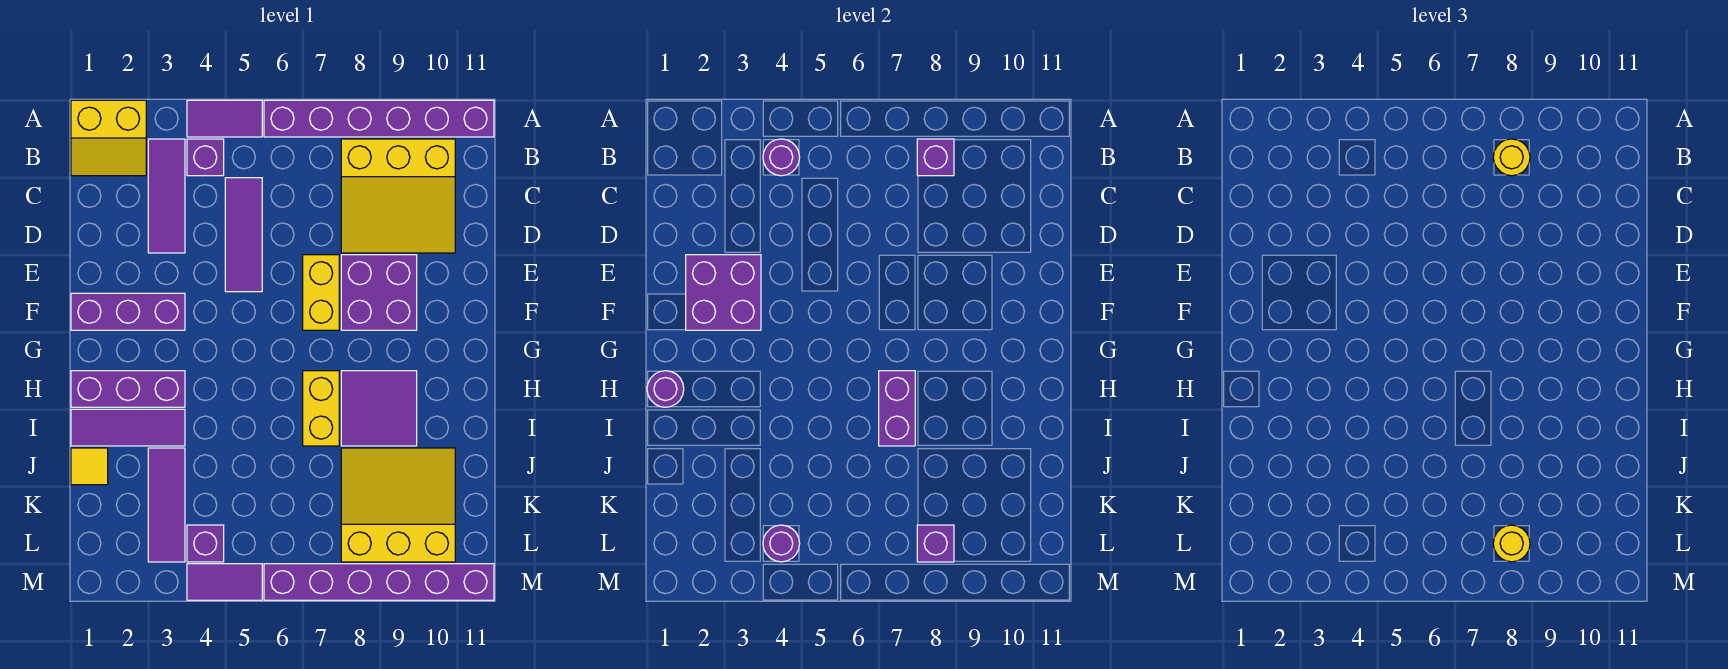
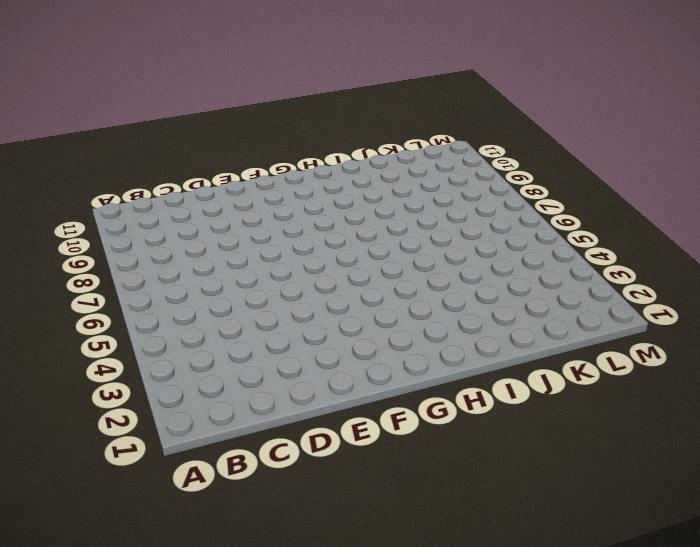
none -> yellow 2x2 slope [71,100,146,176]
none -> purple 1x2 tile [187,100,262,137]
none -> purple 1x6 brick [264,100,494,137]

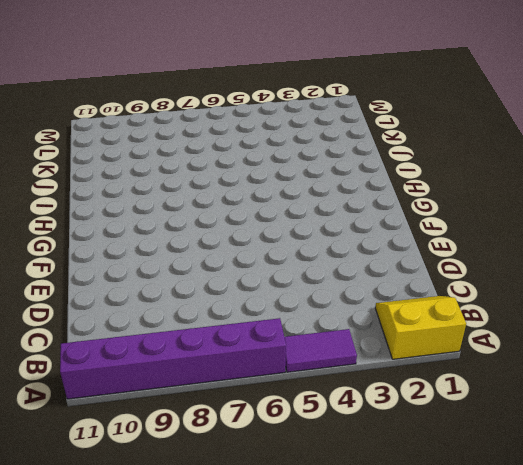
none -> purple 1x3 tile [148,139,185,253]
none -> purple 1x1 brick [187,139,224,176]
none -> yellow 3x3 slope [341,139,455,253]

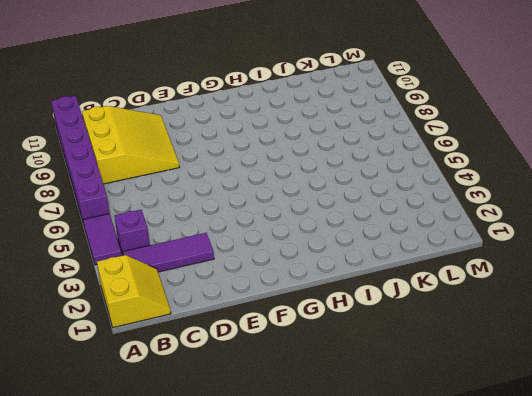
none -> purple 1x3 tile [225,178,262,292]
none -> yellow 1x2 brick [303,255,339,330]
none -> purple 2x2 brick [341,255,417,330]

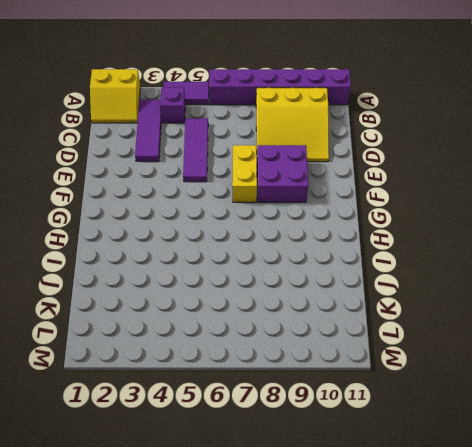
none -> purple 1x3 brick [71,293,185,330]
none -> purple 1x3 brick [71,371,185,407]
none -> yellow 1x2 brick [303,371,339,446]

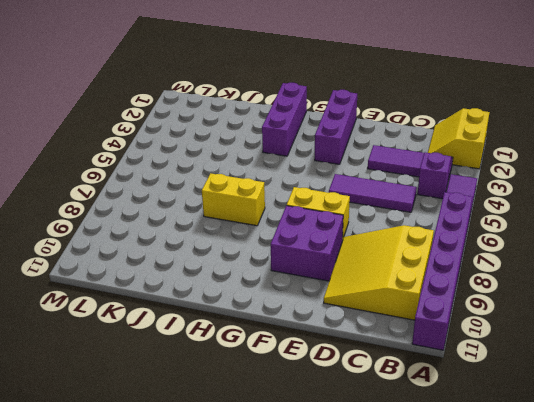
none -> purple 2x2 tile [341,371,417,446]
none -> purple 1x3 tile [71,409,185,446]
none -> yellow 1x1 tile [71,448,108,485]

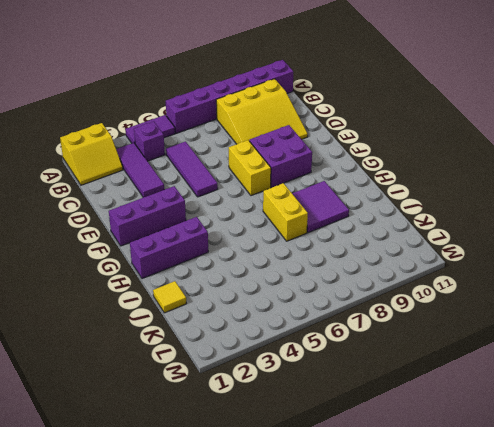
none -> purple 1x3 tile [71,409,185,446]
none -> purple 1x3 tile [148,448,185,562]
none -> yellow 3x3 slope [341,448,455,562]

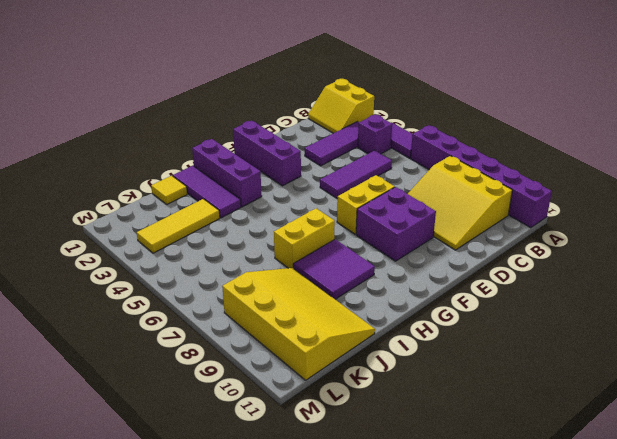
yellow 1x3 tile [137,199,220,253] -> purple 1x3 tile [148,448,185,562]
yellow 3x4 slope [222,268,375,380] -> yellow 3x3 slope [341,448,455,562]
none -> purple 1x1 brick [187,525,224,562]
none -> purple 1x2 tile [187,564,262,600]
none -> purple 1x6 brick [264,564,494,600]

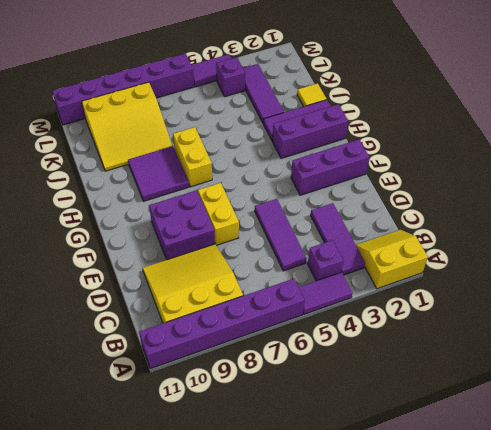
none -> purple 1x1 round brick [763,139,800,176]
none -> purple 1x1 brick [917,139,954,176]
none -> purple 2x2 brick [686,255,761,330]

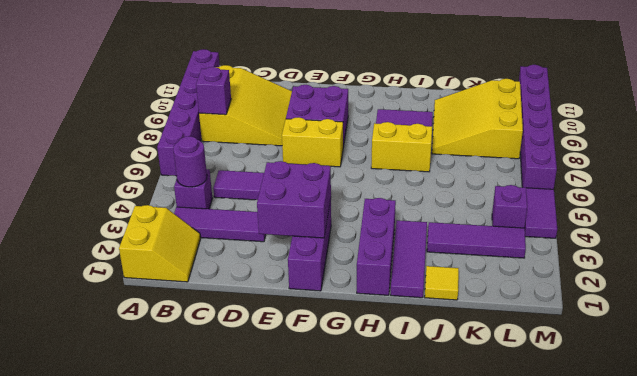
none -> purple 1x2 tile [187,100,262,137]
none -> purple 1x1 round brick [647,371,684,407]
none -> purple 1x2 brick [879,371,915,446]

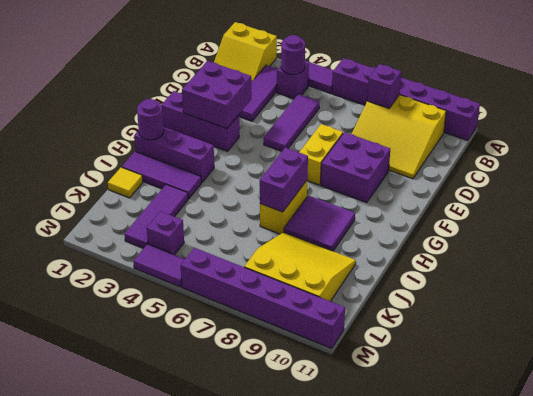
none -> purple 1x1 round brick [763,525,800,562]
none -> purple 1x1 brick [917,525,954,562]
none -> yellow 1x1 round brick [1493,139,1530,176]

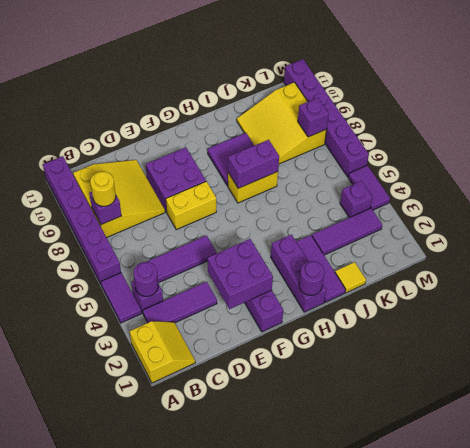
none -> purple 1x1 round brick [763,525,800,562]
none -> yellow 1x1 round brick [1493,525,1530,562]

